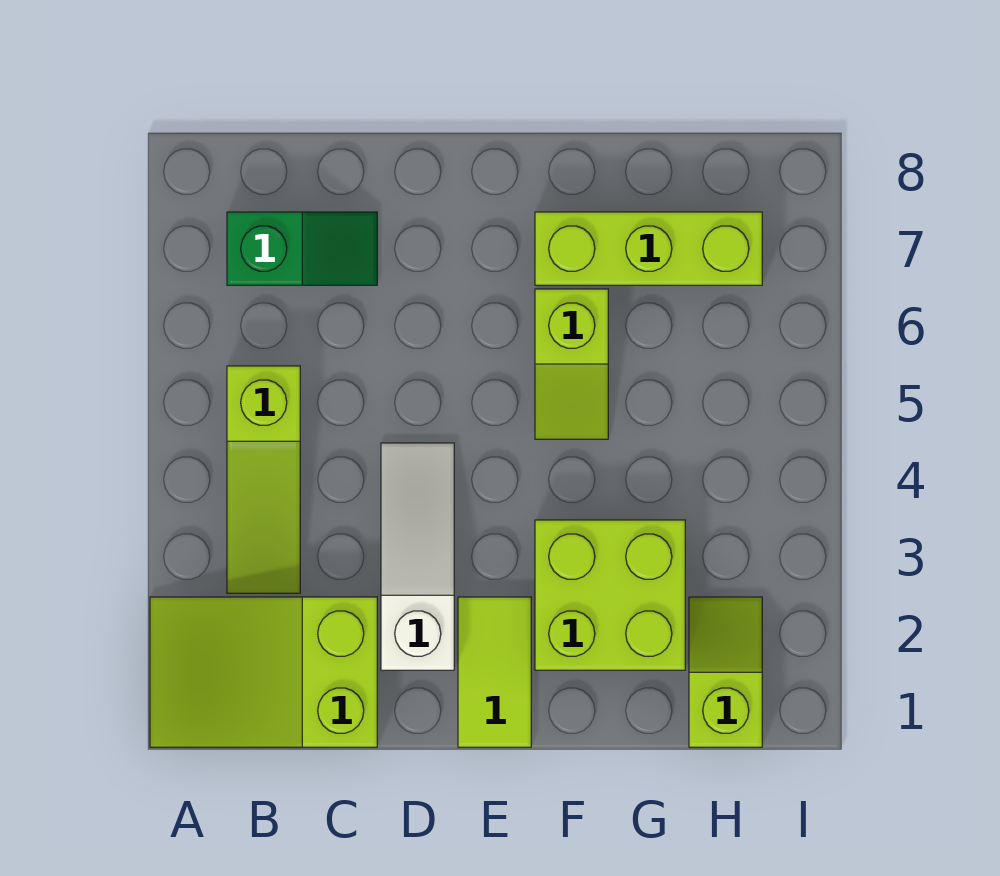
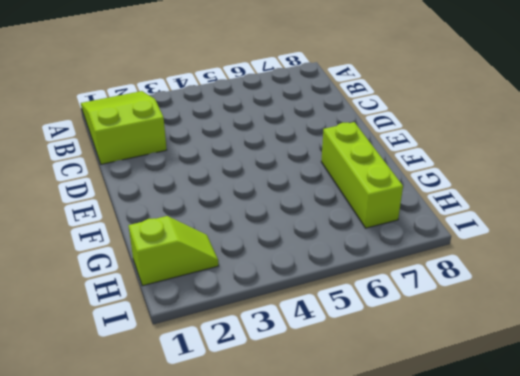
none -> lime 1x3 slope [227,366,300,593]
none -> green 1x2 slope [227,212,377,285]

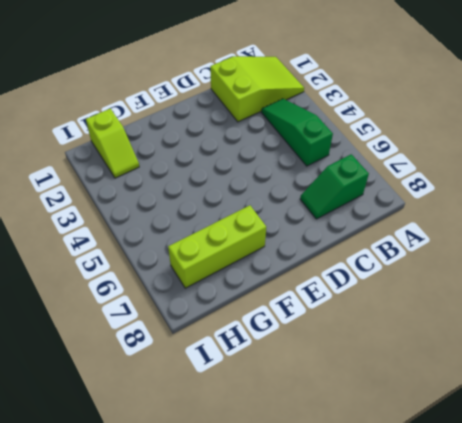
green 1x3 slope [261,99,333,166] -> lime 1x3 slope [227,366,300,593]
none -> white 1x3 slope [381,443,454,670]
none -> lime 1x2 tile [458,597,531,747]

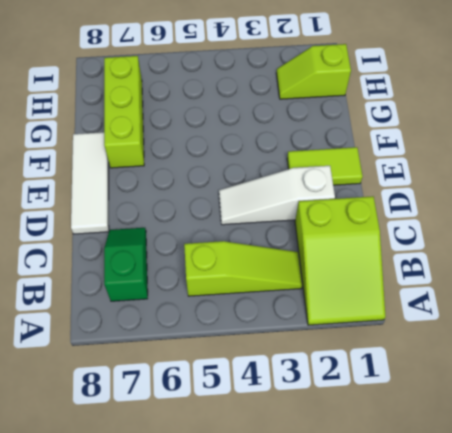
white 1x3 tile [71,132,109,234] -> none
none -> lime 2x2 brick [535,520,685,670]
none -> lime 1x2 slope [535,289,608,439]

